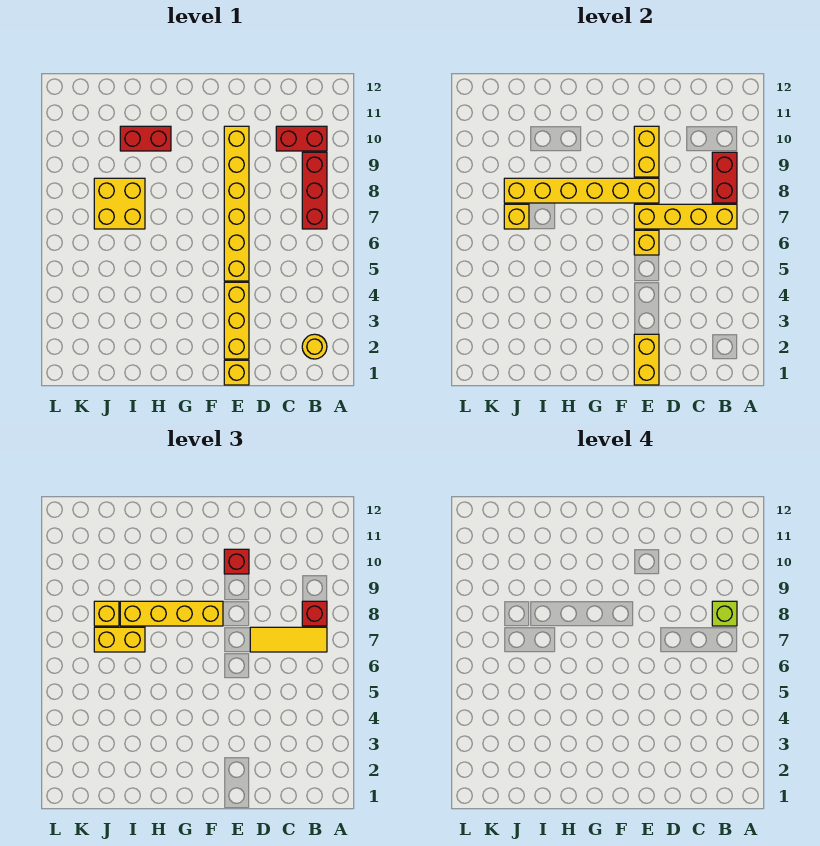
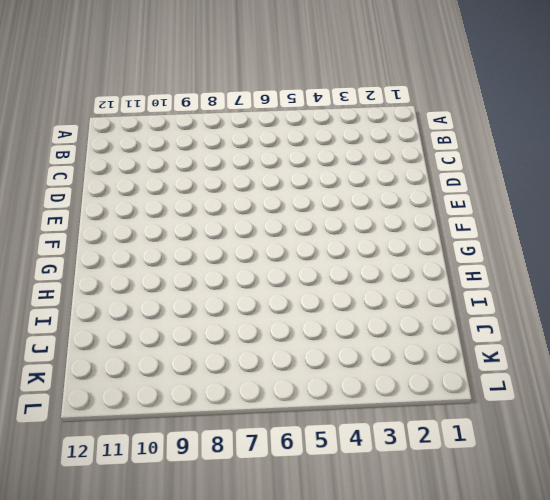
none -> yellow 1x1 round brick [302,334,327,359]
none -> red 1x3 brick [302,152,327,229]
none -> red 1x2 brick [276,126,327,151]

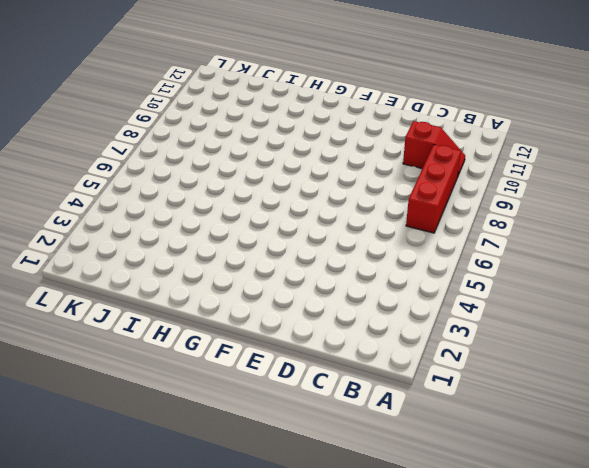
red 1x2 slope [403,121,465,175] -> red 1x2 brick [276,126,327,151]
none -> yellow 1x1 round brick [302,334,327,359]
none -> yellow 1x1 brick [224,360,249,385]
none -> yellow 1x3 brick [224,282,249,359]

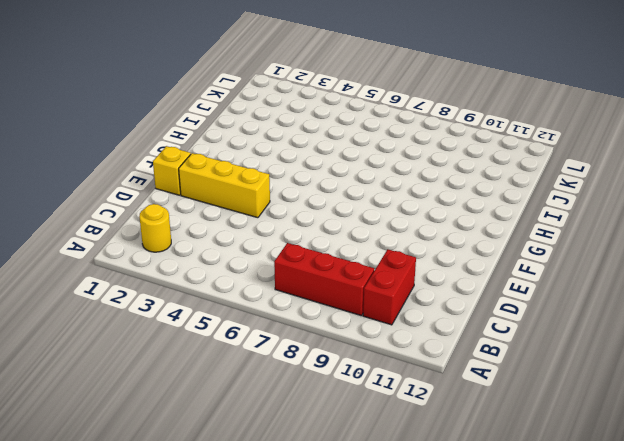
none -> yellow 1x6 brick [224,126,249,281]
none -> red 1x2 brick [120,126,171,151]
none -> yellow 2x2 brick [94,178,145,229]

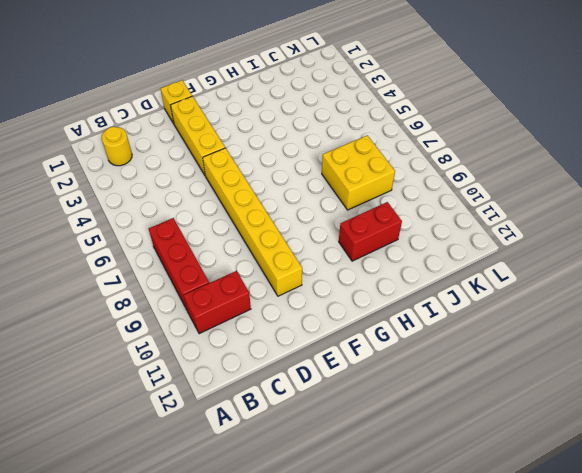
none -> yellow 1x4 brick [634,204,737,229]
none -> red 1x2 brick [712,152,737,203]
none -> yellow 1x2 brick [634,334,659,385]

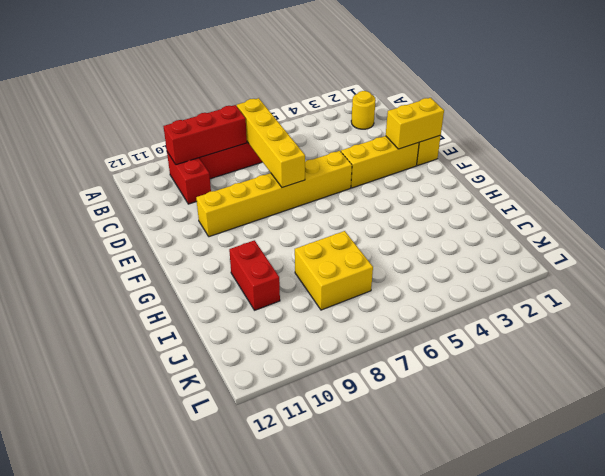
red 1x3 brick [164,105,247,165] -> red 1x2 brick [712,152,737,203]
none -> yellow 1x1 brick [634,230,659,255]
none -> yellow 1x6 brick [504,178,659,203]
none -> yellow 1x2 brick [634,126,659,177]

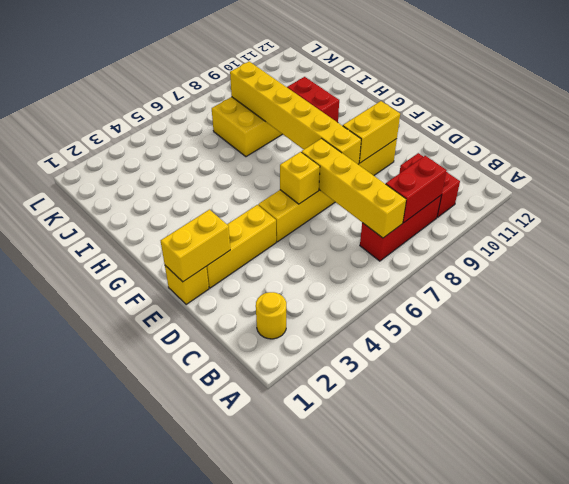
none -> yellow 1x1 brick [504,204,529,229]
none -> yellow 1x3 tile [250,627,327,652]
none -> red 1x1 brick [302,601,327,626]

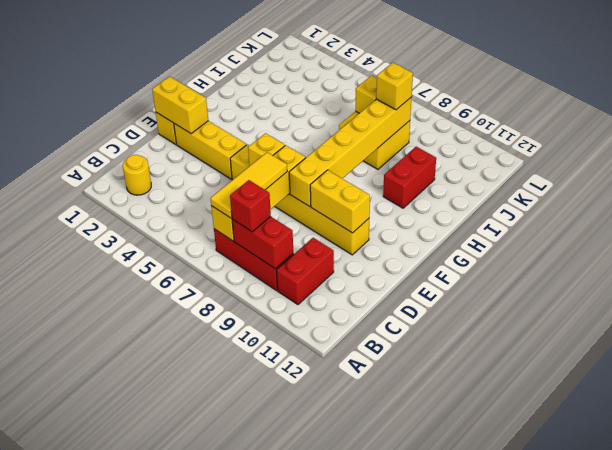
none -> red 1x1 brick [224,549,249,574]
none -> yellow 1x4 brick [120,601,223,626]
none -> yellow 1x2 brick [94,627,145,652]

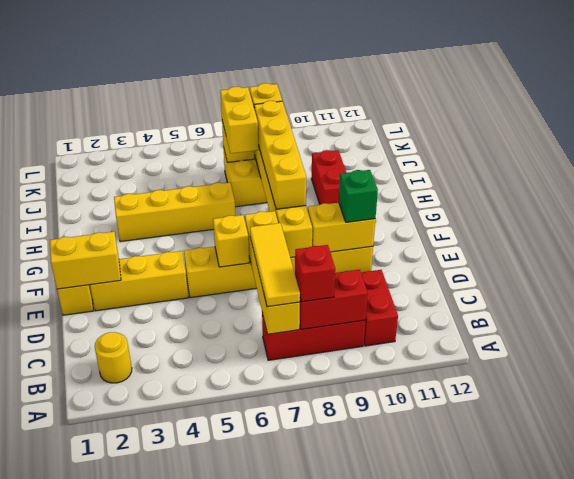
green 1x1 brick [339,170,378,222] -> red 1x1 brick [224,549,249,574]
yellow 1x4 brick [114,182,235,242] -> none
none -> lime 1x1 brick [712,601,737,626]

